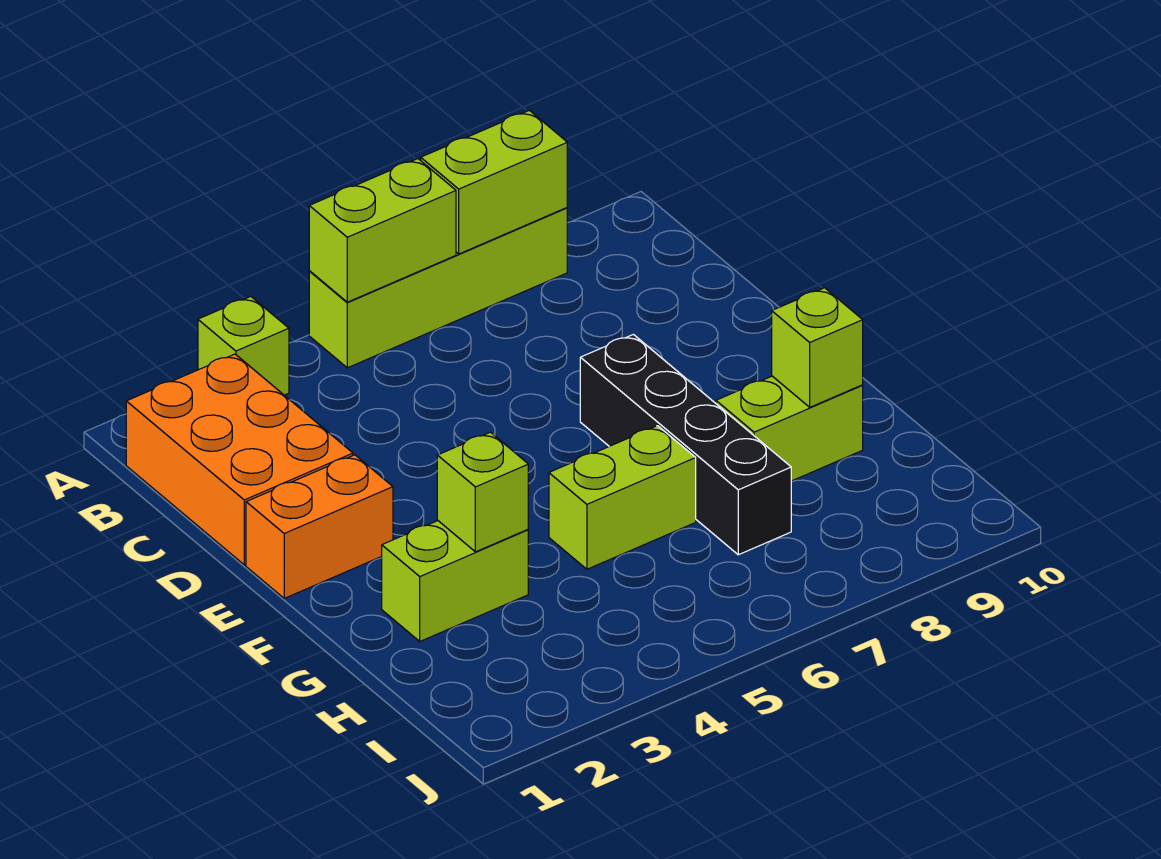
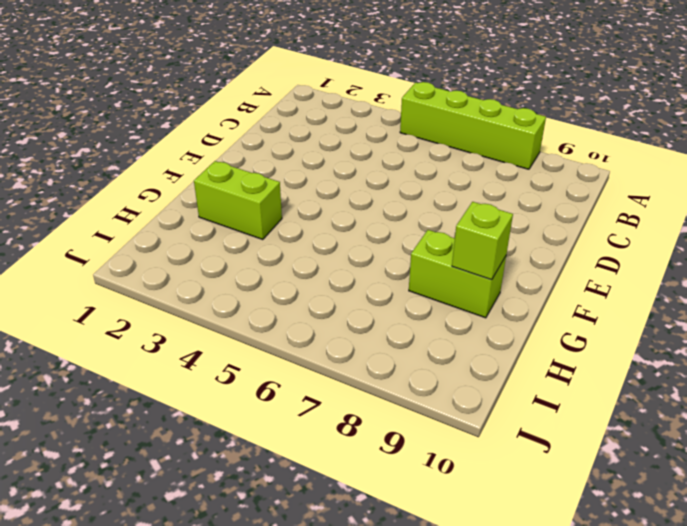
none -> lime 1x1 brick [198,296,289,395]
none -> orange 2x3 brick [126,354,353,565]
none -> orange 1x2 brick [246,455,393,598]

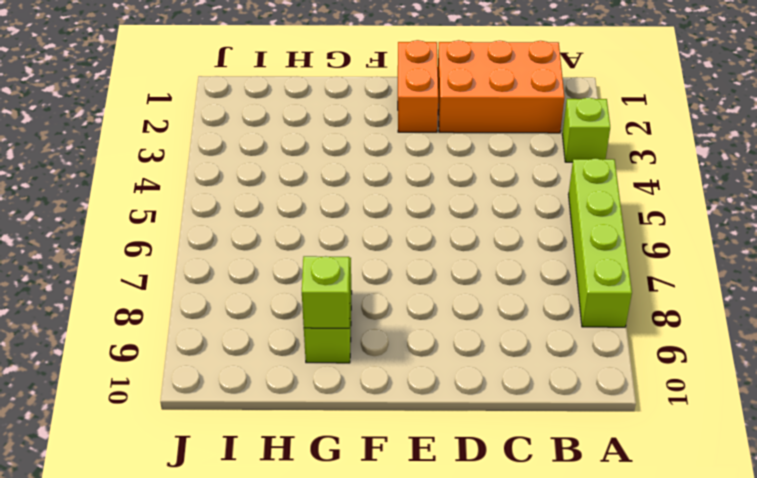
none -> black 1x4 brick [580,334,791,555]
none -> lime 1x2 brick [382,521,528,641]
none -> lime 1x2 brick [549,426,696,569]

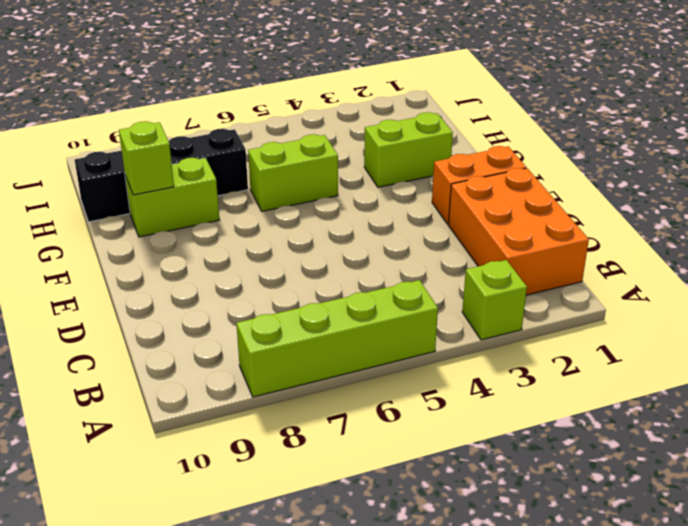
black 1x4 brick [75,129,248,222] -> black 1x4 brick turned to [580,334,791,555]
none -> lime 1x2 brick [309,159,456,302]
none -> lime 1x2 brick [421,110,567,254]
none -> lime 1x1 brick [437,432,528,552]

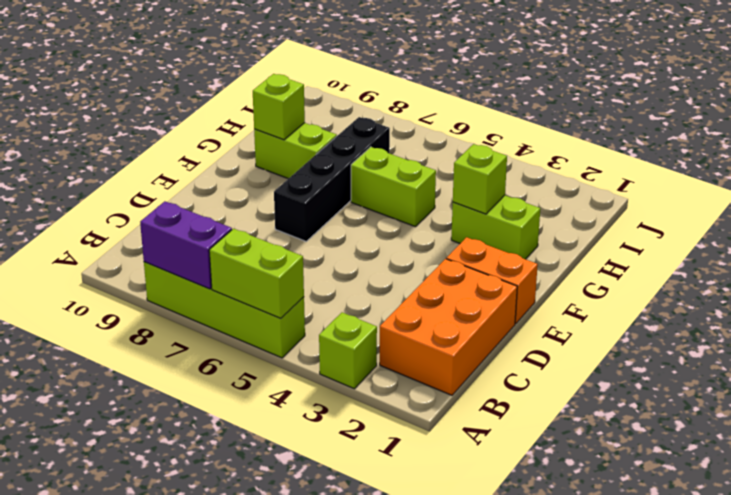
purple 1x2 brick [140,201,232,289] -> lime 1x2 brick [421,110,567,254]

